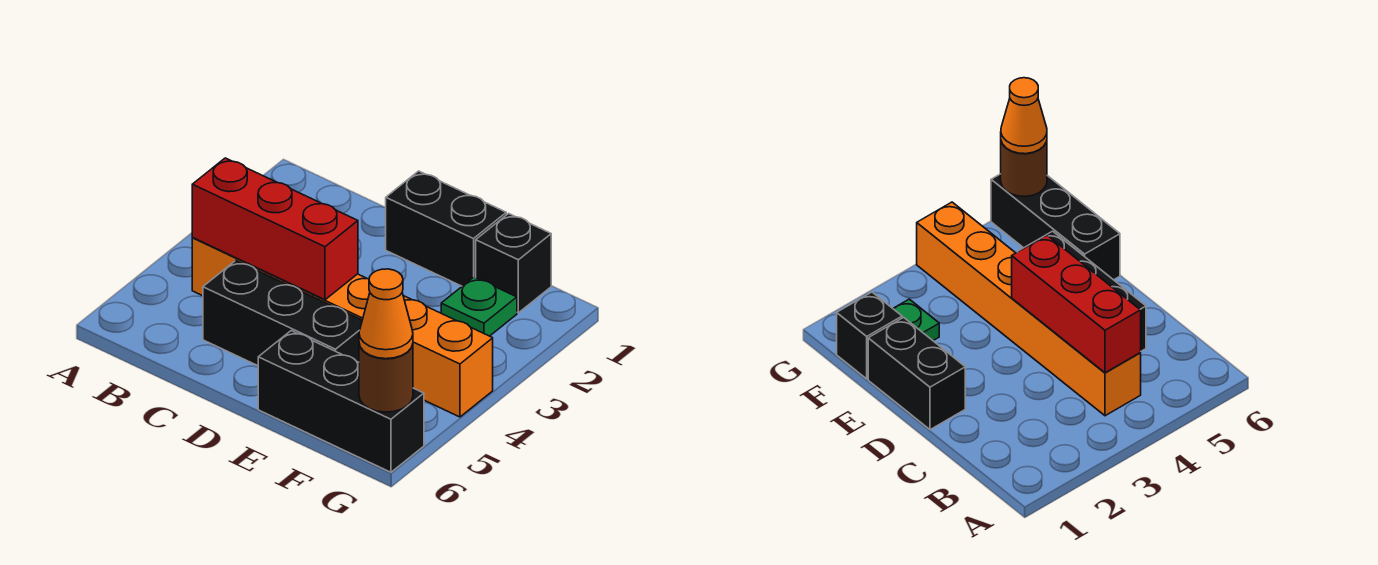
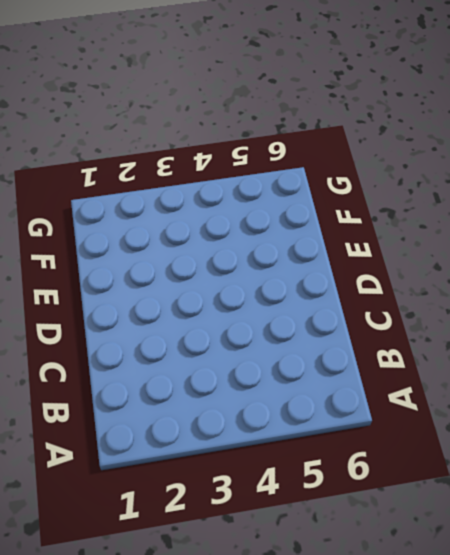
none -> orange 1x6 brick [192,238,493,417]
none -> black 1x3 brick [203,261,362,366]

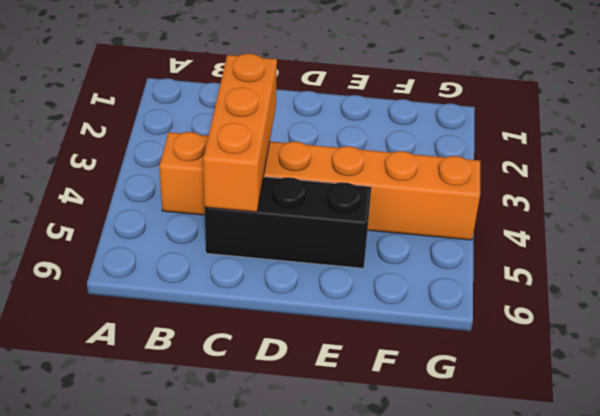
orange 1x3 brick [203,54,277,212] -> red 1x3 brick [192,158,358,300]
none -> black 1x2 brick [385,171,506,286]
none -> black 1x3 brick [258,331,424,472]

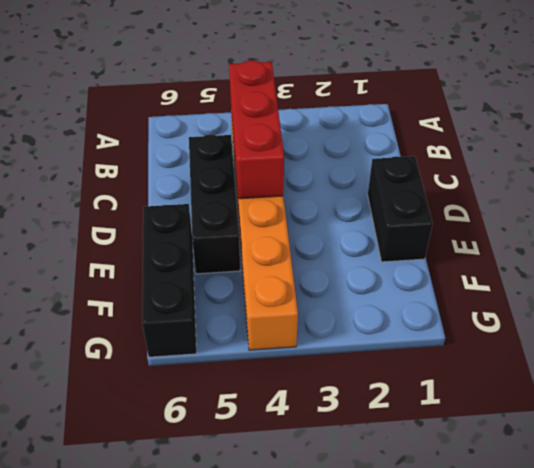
none -> black 1x1 brick [476,214,551,313]
none -> green 1x1 plate [441,277,517,336]

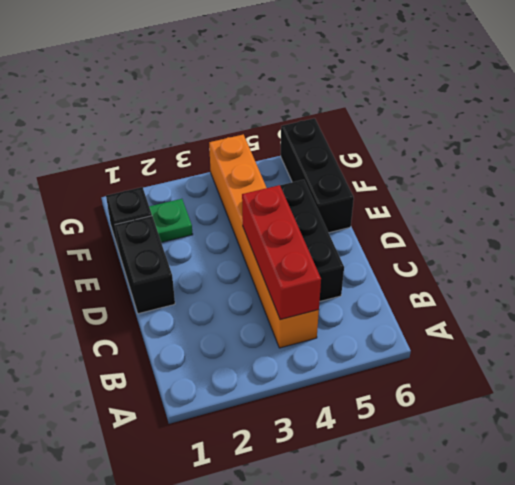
none -> brown 1x1 round brick [359,344,413,412]
none -> orange 1x1 cone [359,269,413,359]

